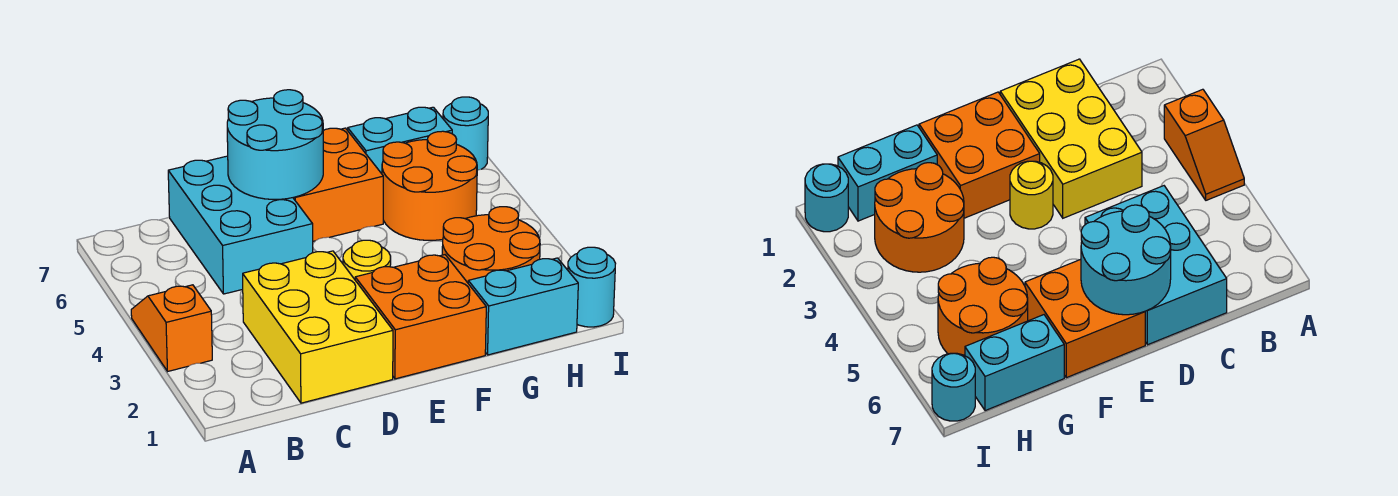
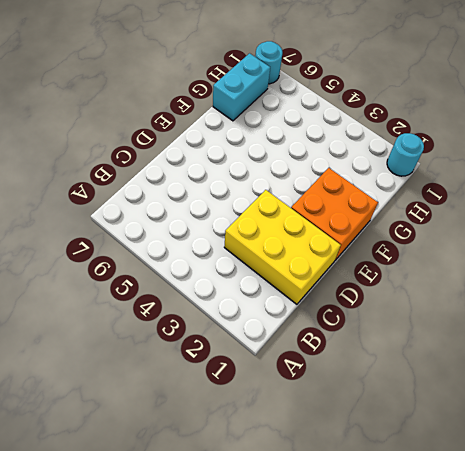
none -> orange 1x2 slope [131,285,212,371]
none -> cyan 2x3 brick [168,156,313,294]
none -> yellow 1x1 round brick [343,240,391,279]

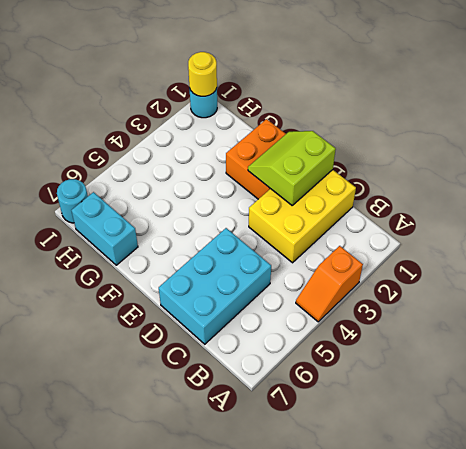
lime 2x2 slope [248,131,336,205] -> none
yellow 1x1 round brick [188,52,217,96] -> yellow 1x1 round brick moved to [343,240,391,279]
none -> orange 2x2 brick [293,128,383,241]
none -> cyan 1x2 brick [468,258,578,355]
none -> orange 2x2 round brick [442,207,540,283]

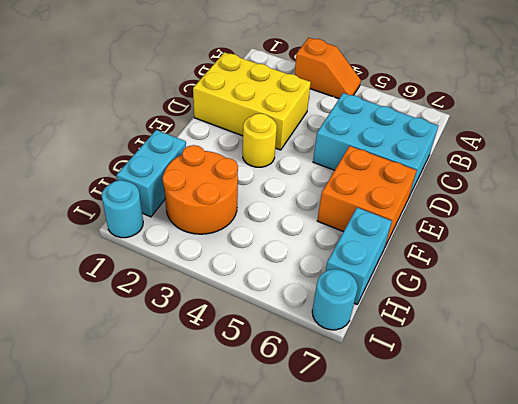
none -> orange 2x2 brick [355,255,486,379]
none -> orange 2x2 round brick [382,131,477,240]
none -> cyan 2x2 round brick [227,90,323,199]

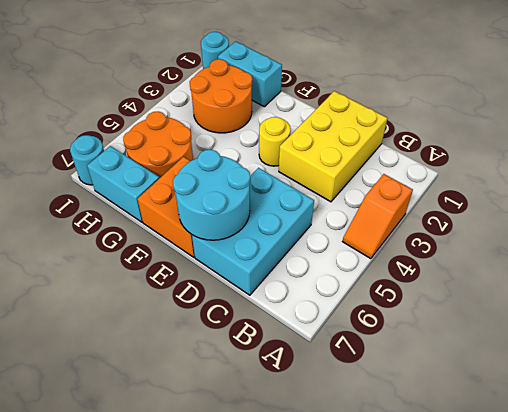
none -> orange 2x2 brick [355,255,486,379]

